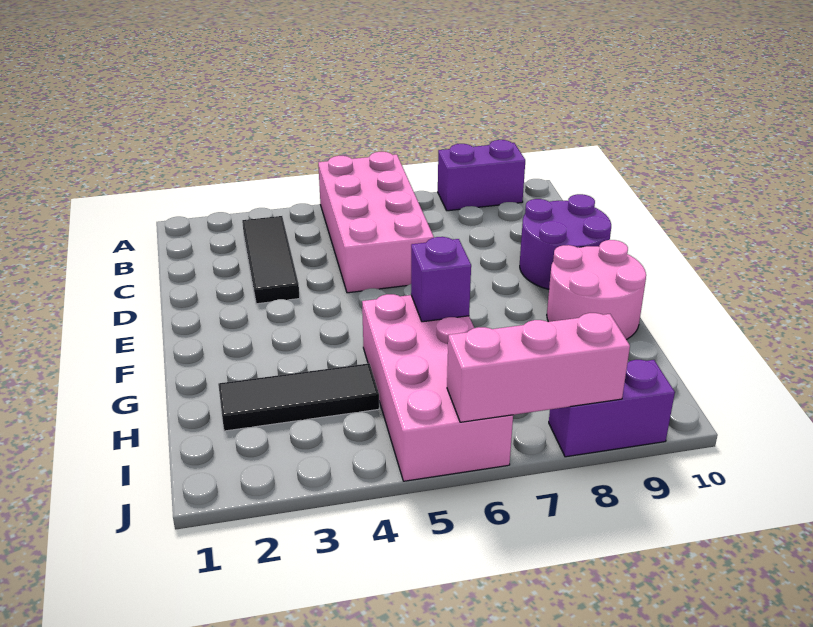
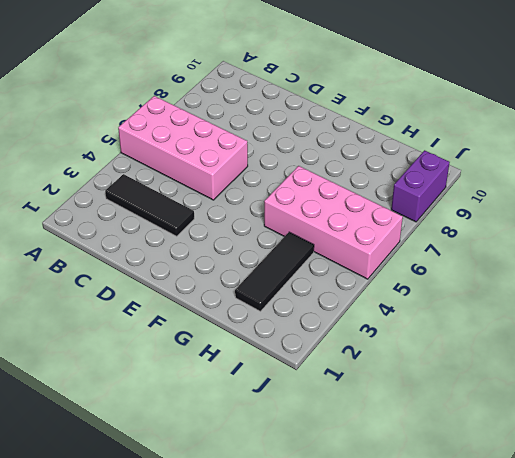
none -> purple 1x2 brick [438,140,525,211]
none -> purple 2x2 round brick [520,194,611,289]

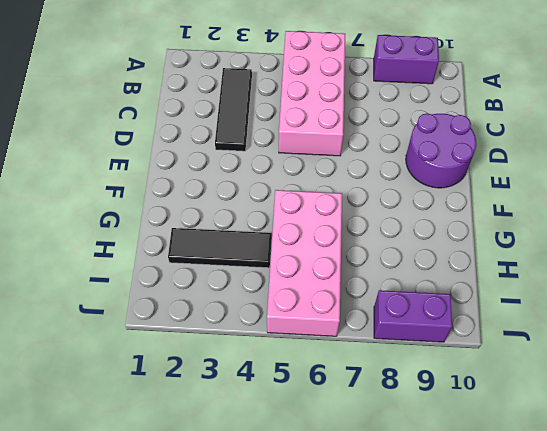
none -> pink 2x2 round brick [547,240,646,340]
none -> purple 1x1 brick [411,237,471,322]

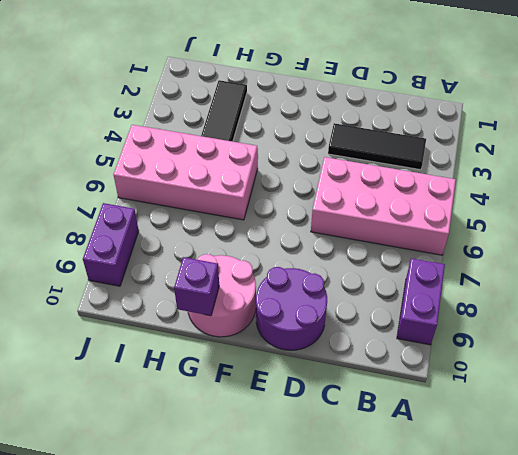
purple 1x1 brick [174,257,219,316] -> purple 1x1 brick moved to [411,237,471,322]
none -> pink 1x3 brick [447,313,630,422]

